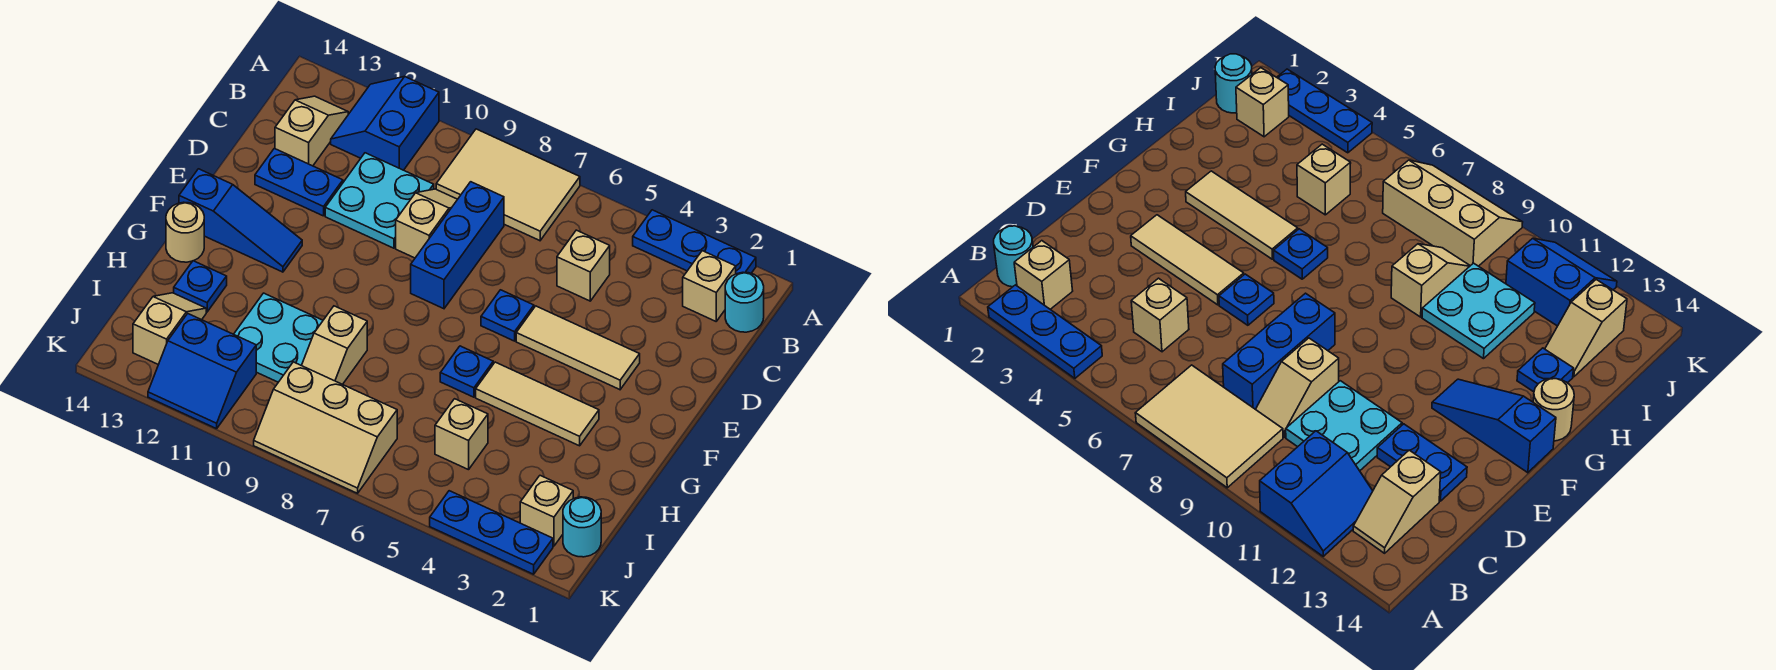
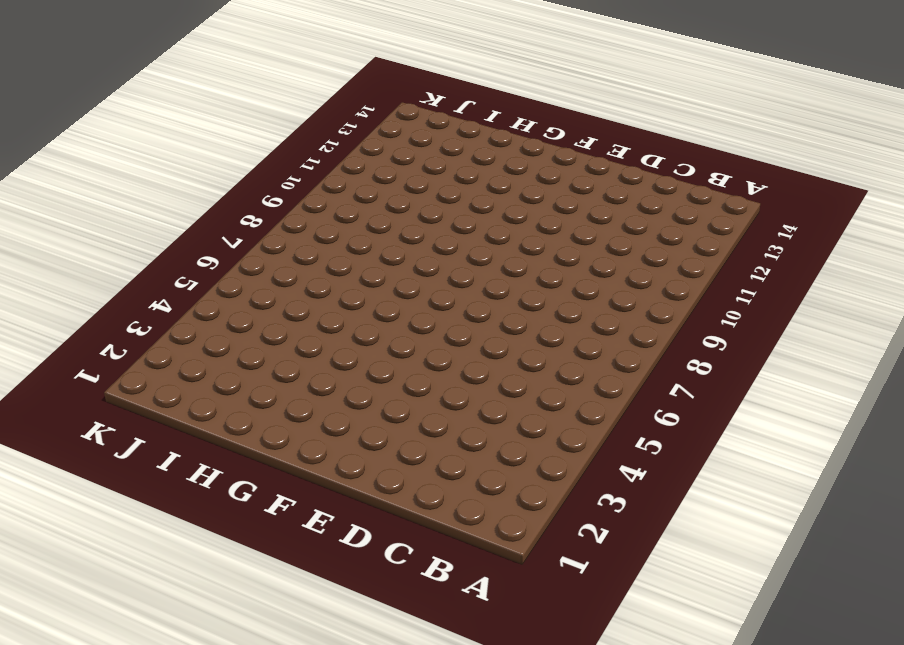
none -> blue 1x3 plate [633,210,756,274]
none -> tan 2x3 tile [436,129,580,241]
none -> blue 2x2 slope [331,77,439,170]

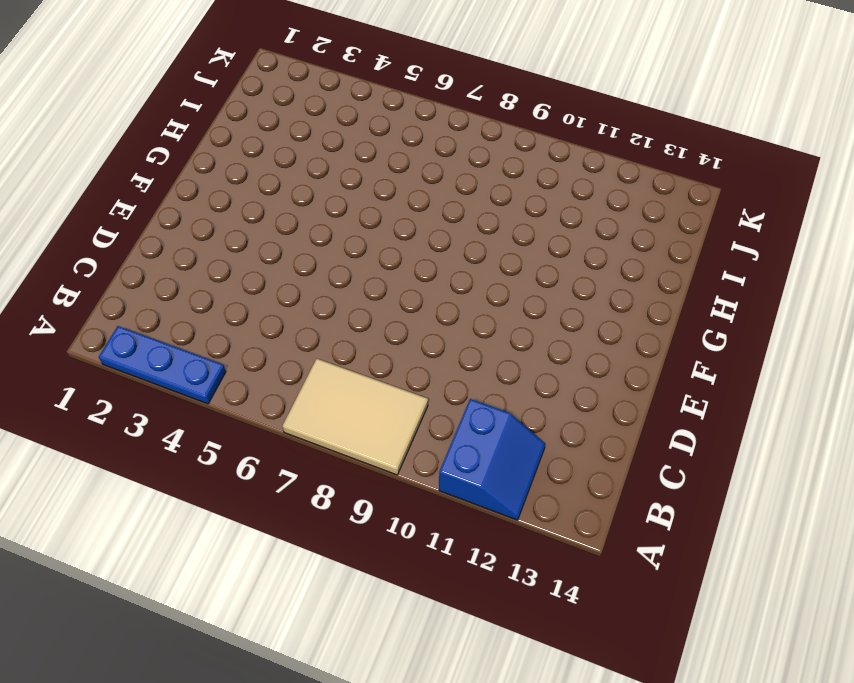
none -> cyan 1x1 round brick [725,272,764,332]
none -> tan 1x1 brick [683,251,736,321]
none -> tan 1x2 slope [275,96,348,166]

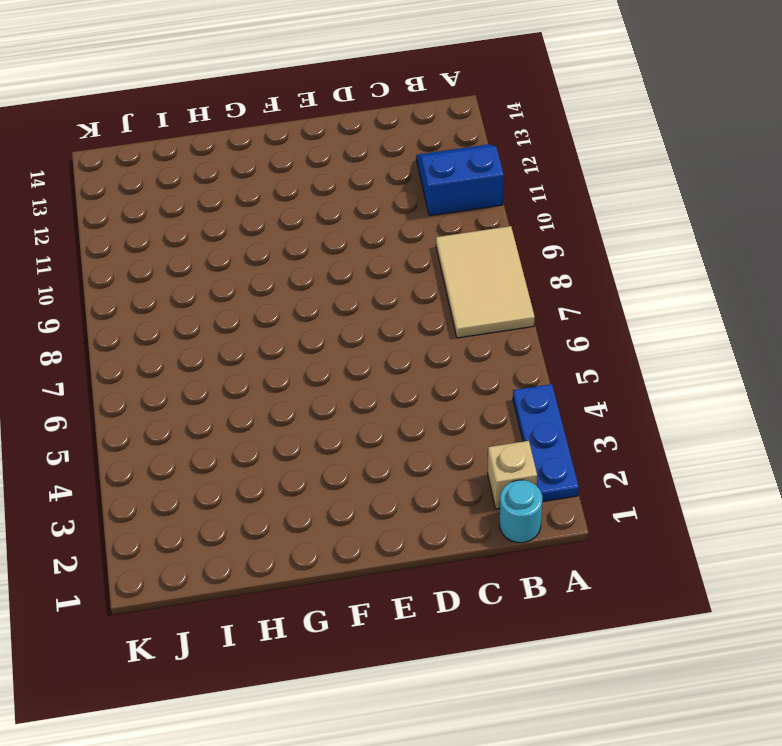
none -> tan 1x2 slope [275,96,348,166]
none -> tan 1x1 brick [557,230,610,301]
none -> blue 1x3 brick [411,182,504,309]

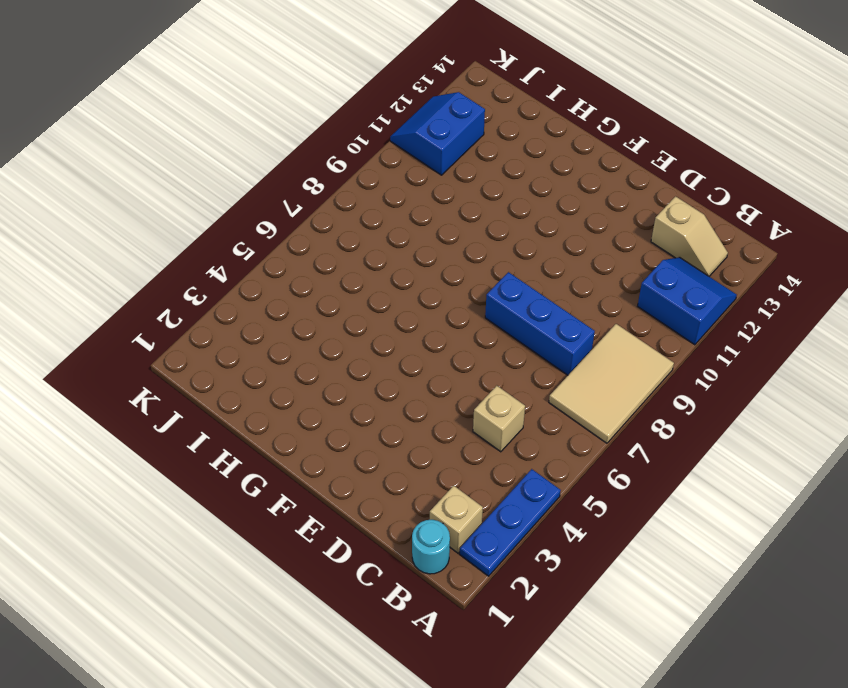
none -> tan 1x2 slope [396,189,458,258]
none -> cyan 2x2 plate [325,153,434,248]
none -> blue 1x2 plate [255,148,343,216]

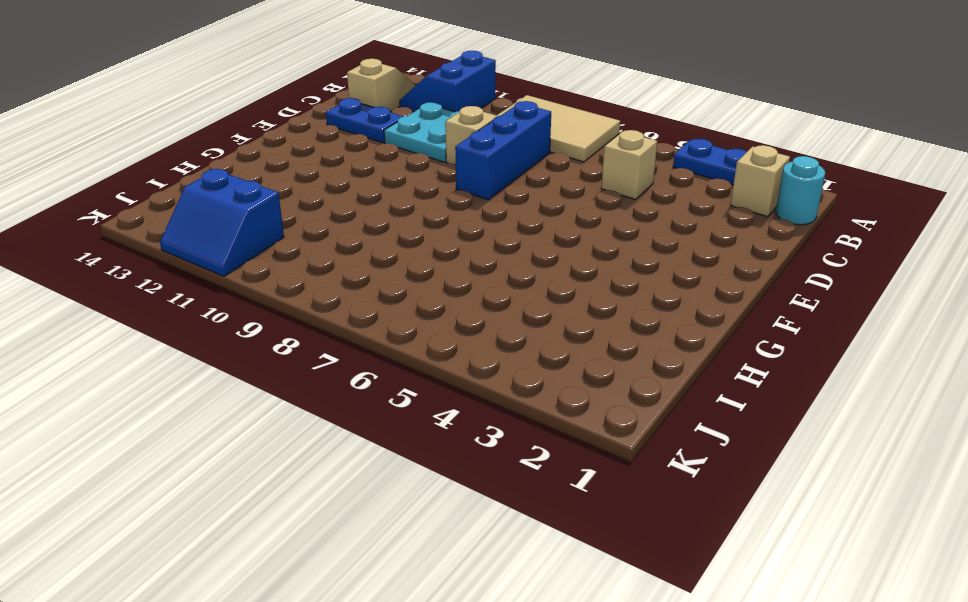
none -> tan 1x3 tile [516,306,640,390]
none -> blue 1x1 plate [481,290,534,341]
none -> blue 1x3 slope [179,169,302,272]

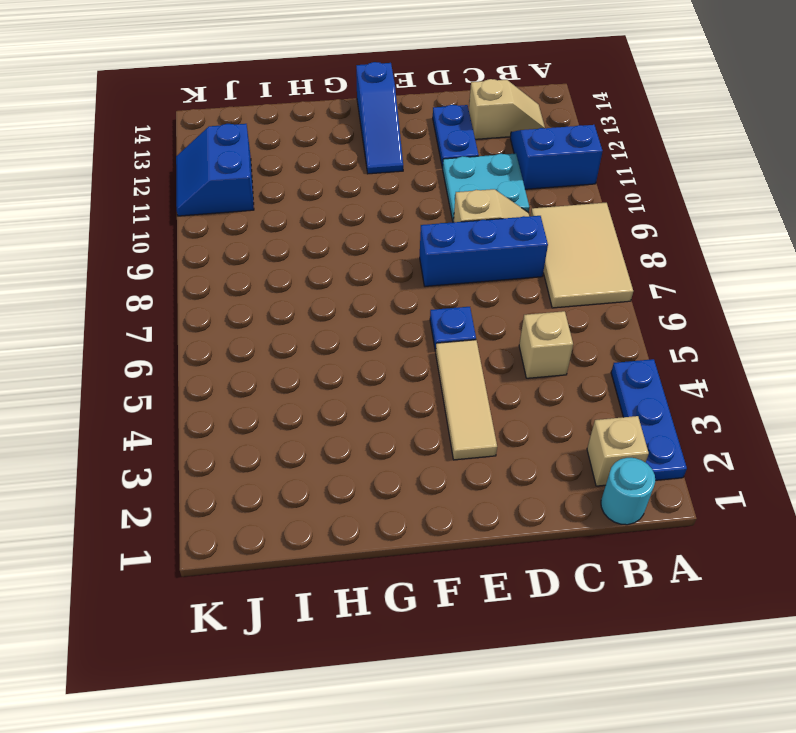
none -> tan 1x3 tile [476,362,599,446]
none -> blue 1x1 plate [440,346,493,397]
none -> tan 1x1 round brick [166,202,204,262]

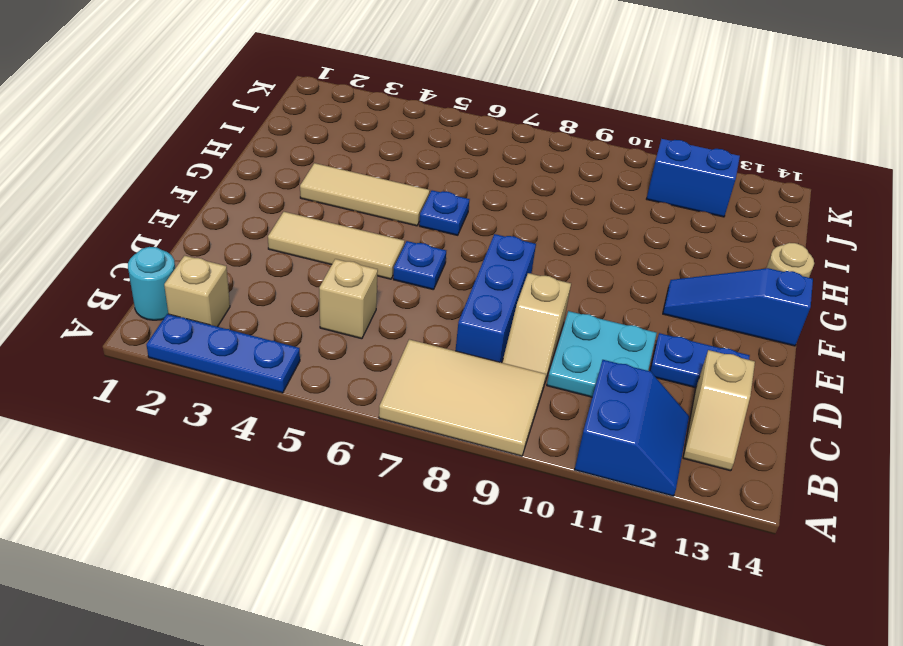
none -> tan 1x2 slope [301,306,367,385]
none -> cyan 2x2 plate [234,293,323,382]
none -> blue 1x1 plate [174,261,227,312]

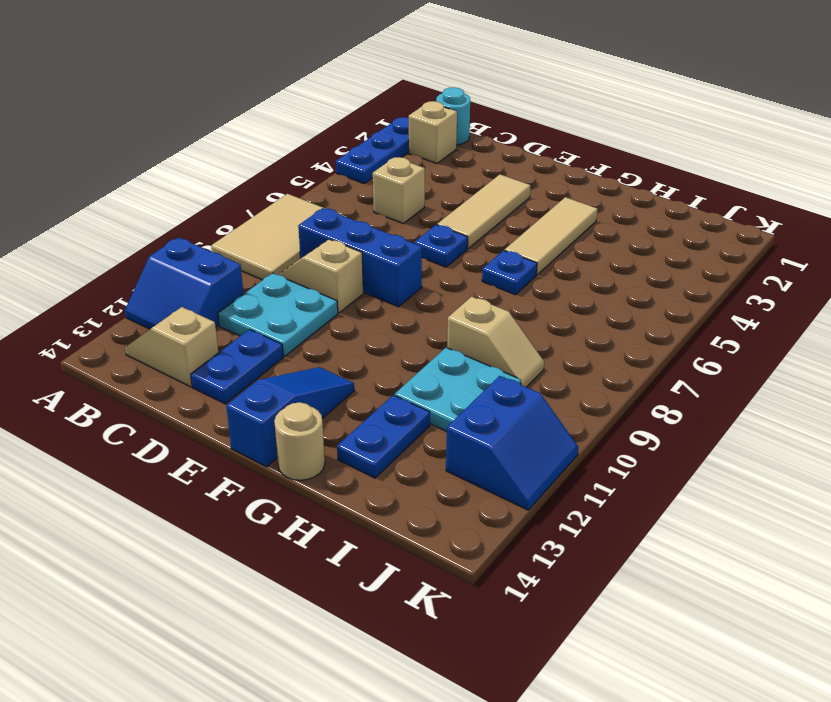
blue 1x2 plate [337,395,430,478] -> blue 1x1 plate [174,261,227,312]
none -> tan 1x1 brick [435,399,488,470]
none -> tan 1x2 slope [133,293,206,365]
none -> cyan 1x1 round brick [563,497,601,557]

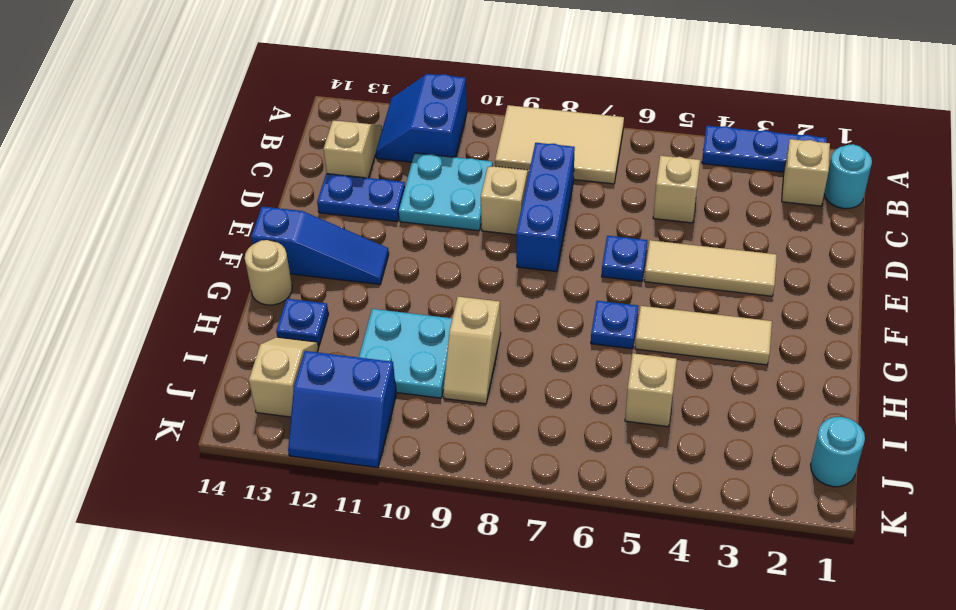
none -> tan 1x1 brick [520,476,573,546]
none -> tan 2x3 slope [254,362,397,493]
none -> blue 1x3 plate [430,491,553,574]

